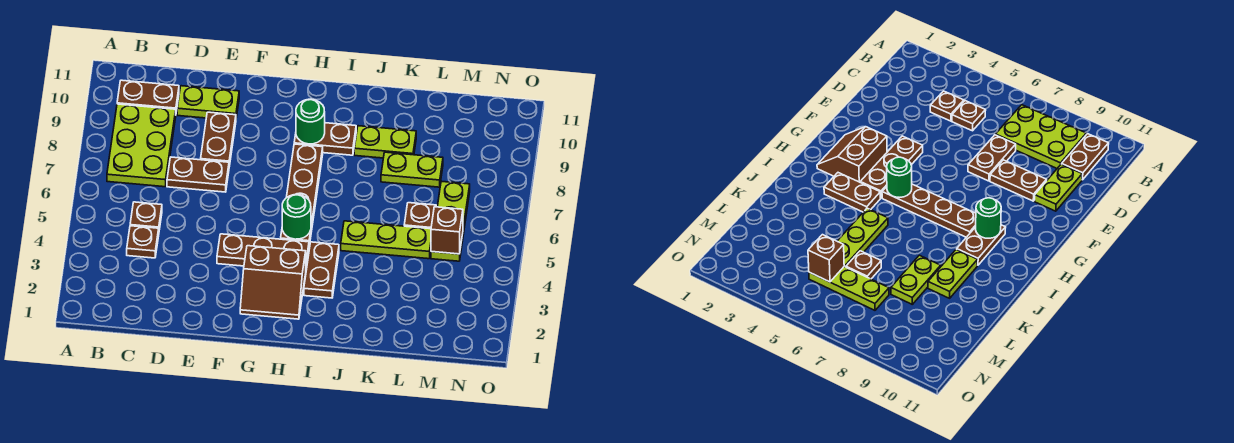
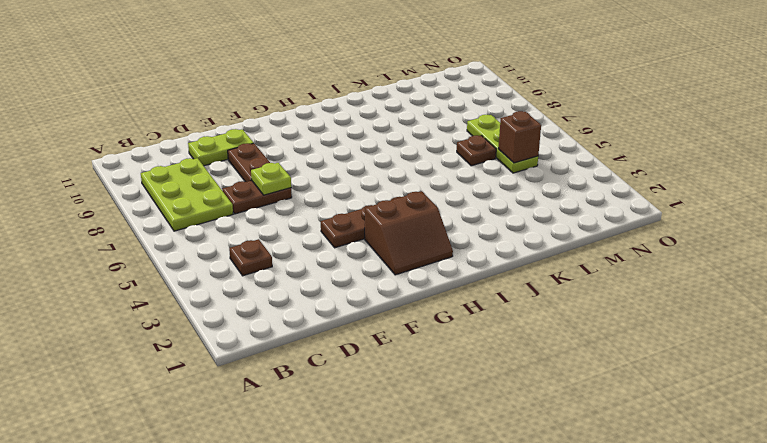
lime 1x1 plate [251,163,291,195] -> none
none -> brown 1x2 plate [117,80,179,111]
none -> brown 1x1 plate [130,202,162,230]
none -> brown 1x4 plate [281,144,323,246]

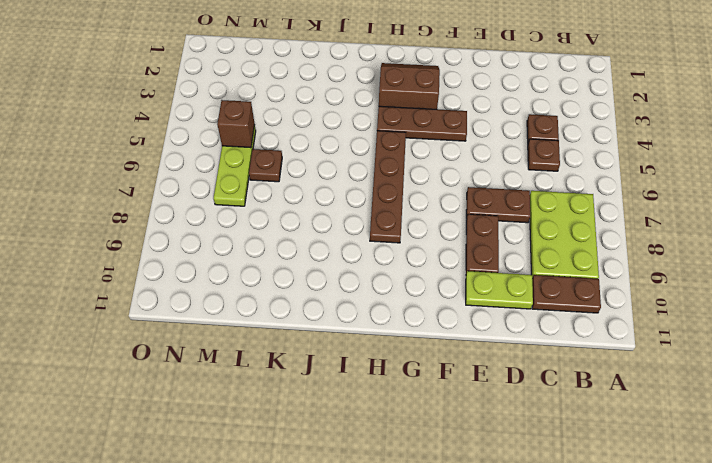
none -> brown 1x2 plate [294,123,356,155]
none -> brown 1x2 plate [304,242,339,298]
none -> lime 1x3 plate [341,221,431,259]

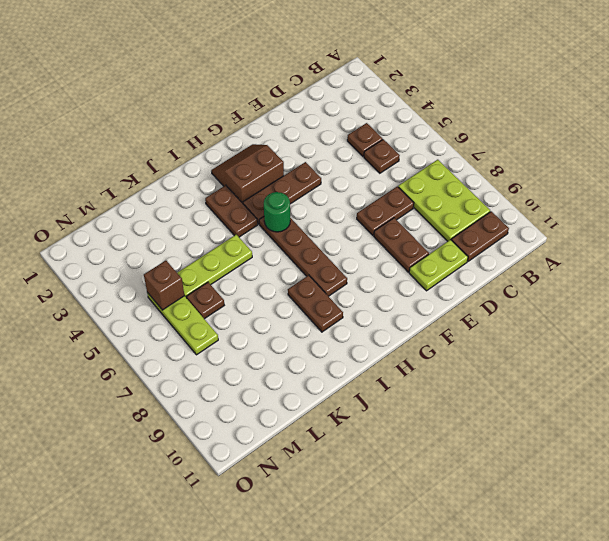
brown 1x2 plate [288,275,343,332] -> brown 1x2 plate turned to [294,123,356,155]
none -> lime 1x2 plate [354,126,416,158]
none -> lime 1x2 plate [381,152,443,187]
none -> green 1x1 round brick [296,99,325,144]

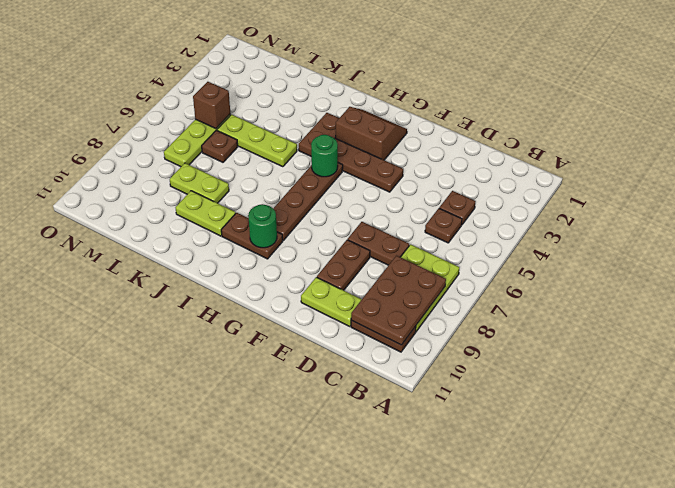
brown 2x3 plate [351,256,446,345] -> none

